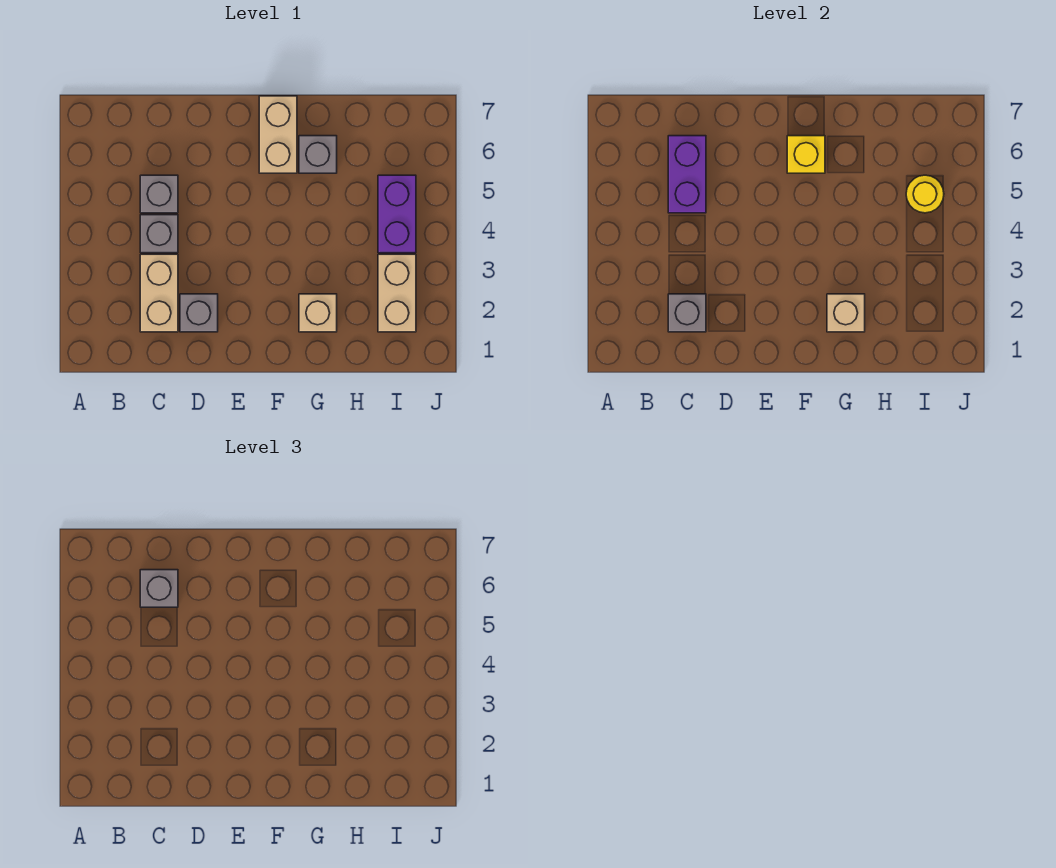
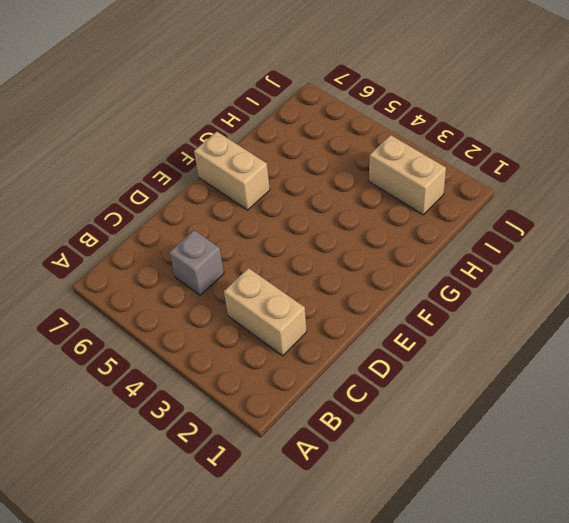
none -> grey 1x1 brick [140,215,178,253]
none -> grey 1x1 brick [180,294,218,332]
none -> tan 1x1 brick [299,294,337,332]

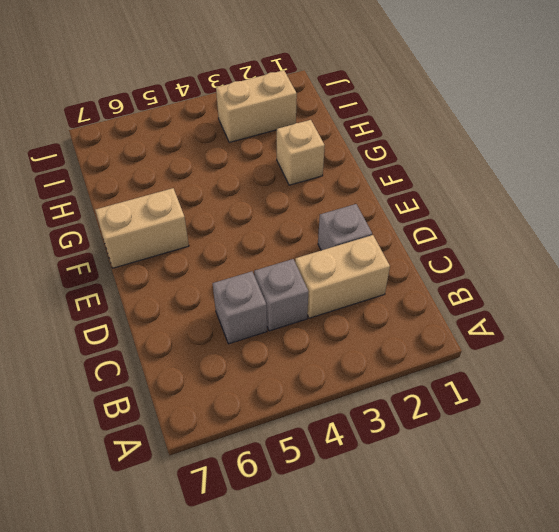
none -> grey 1x1 brick [299,136,337,173]
none -> purple 1x2 brick [378,175,416,253]
none -> grey 1x1 brick [668,294,706,332]

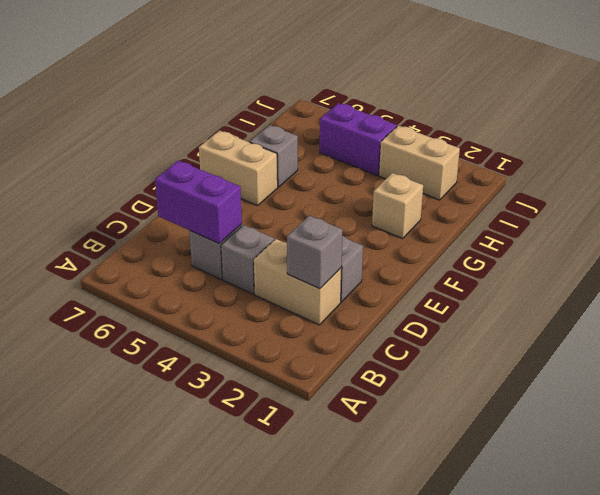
none -> yellow 1x1 brick [787,136,825,173]
none -> tan 1x1 brick [827,294,865,332]
none -> yellow 1x1 round brick [906,175,944,213]

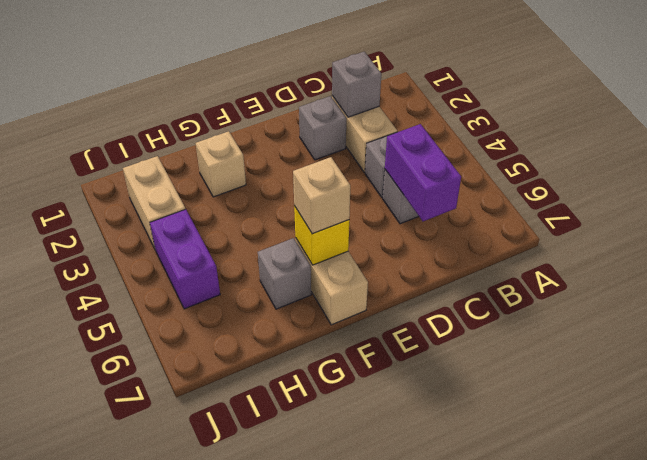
tan 1x1 brick [293,157,350,234] -> tan 1x1 brick moved to [827,294,865,332]
none -> yellow 1x1 round brick [906,175,944,213]
none -> grey 1x1 brick [140,570,178,607]

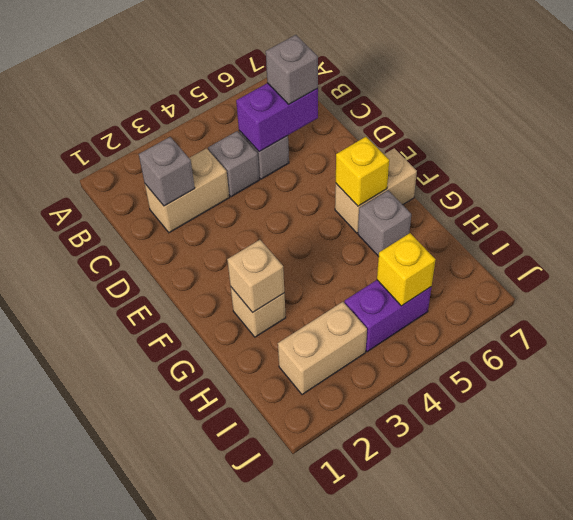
yellow 1x1 brick [377,233,436,306] -> yellow 1x1 round brick [906,175,944,213]
none -> grey 1x1 brick [180,294,218,332]

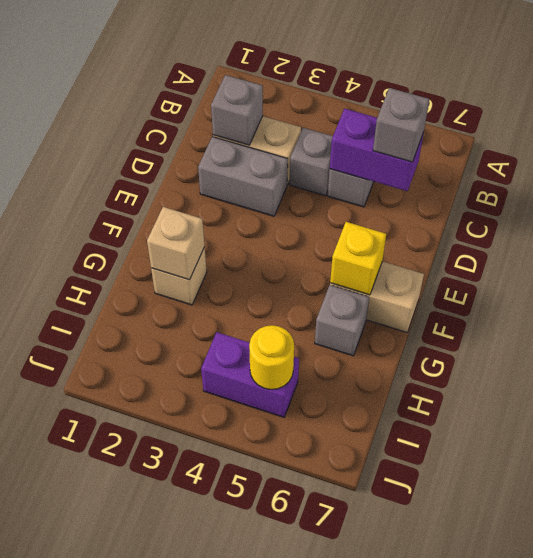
grey 1x2 brick [198,137,288,216] -> grey 1x1 brick [180,294,218,332]
none -> tan 1x2 brick [378,254,416,332]

